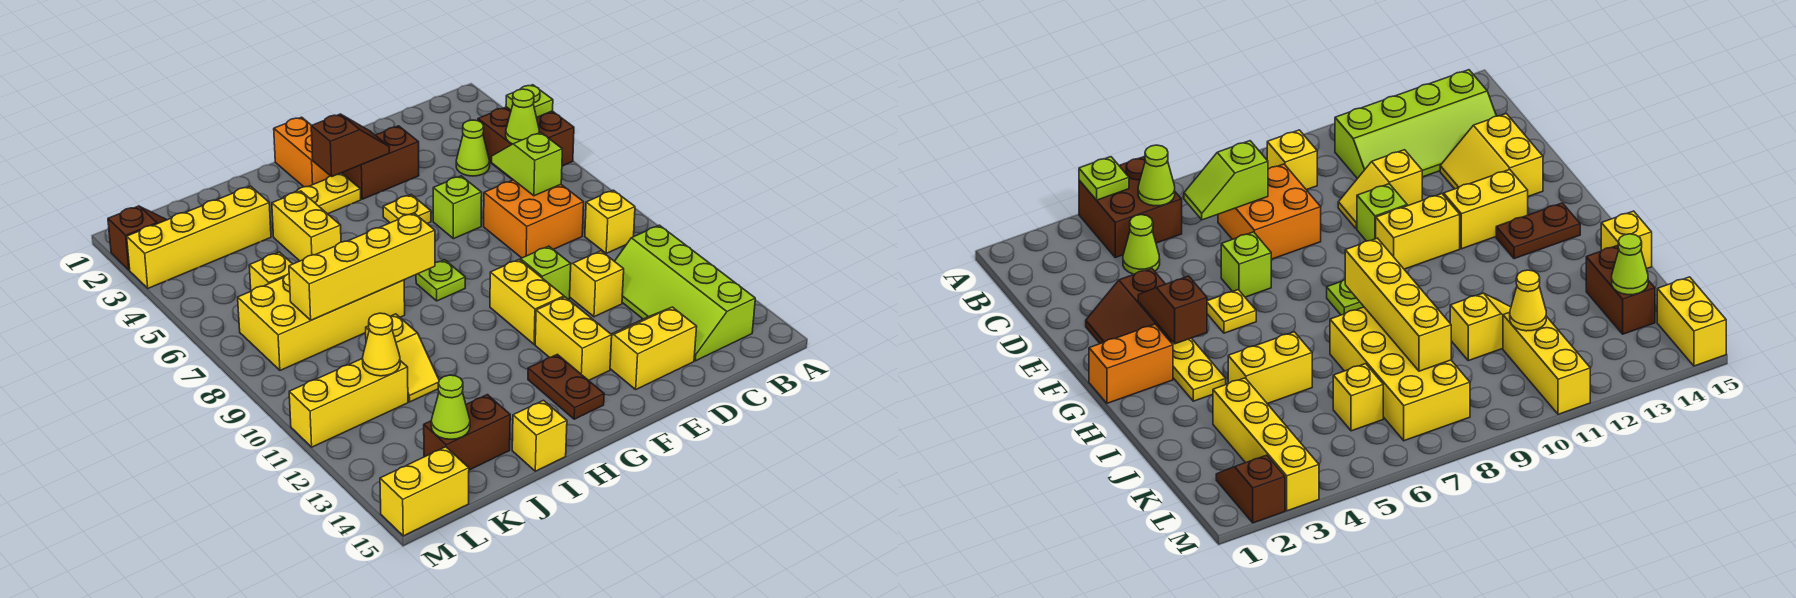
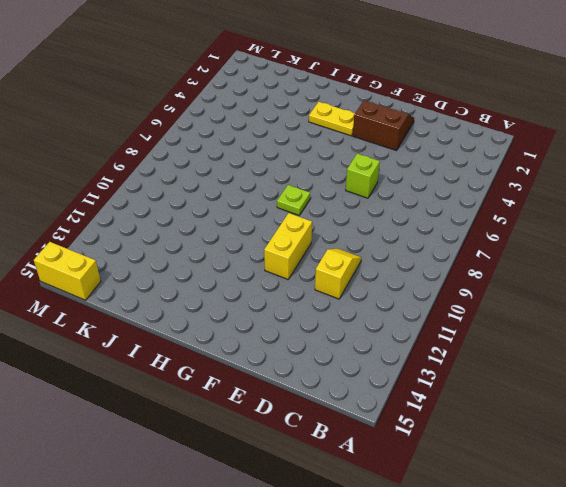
none -> brown 2x2 brick [478,107,574,180]
none -> yellow 1x1 brick [585,190,635,253]
none -> lime 2x4 slope [615,225,755,361]
none -> lime 1x1 cone [456,120,490,176]

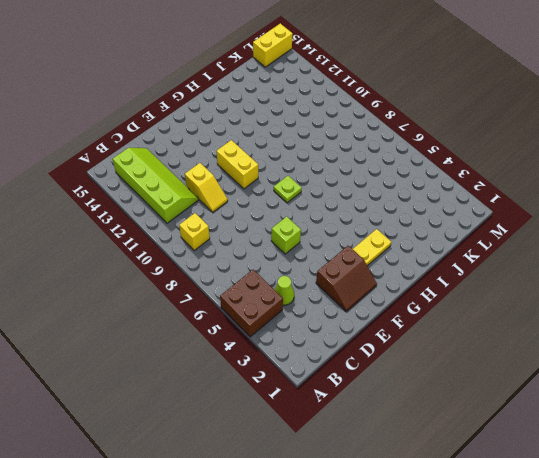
none -> orange 2x2 brick [484,180,584,258]
none -> yellow 2x2 slope [610,307,697,389]
none -> lime 1x1 brick [521,246,571,299]
none -> yellow 1x1 plate [383,195,431,223]

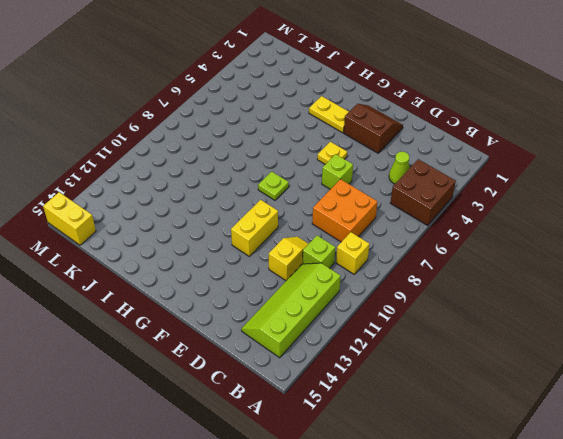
lime 1x1 brick [303,236,335,268] -> lime 1x1 brick moved to [521,246,571,299]
none -> yellow 2x2 slope [610,307,697,389]
none -> yellow 1x2 brick [535,297,612,380]
none -> orange 1x2 brick [274,117,330,187]
none -> brown 1x2 plate [528,354,604,419]

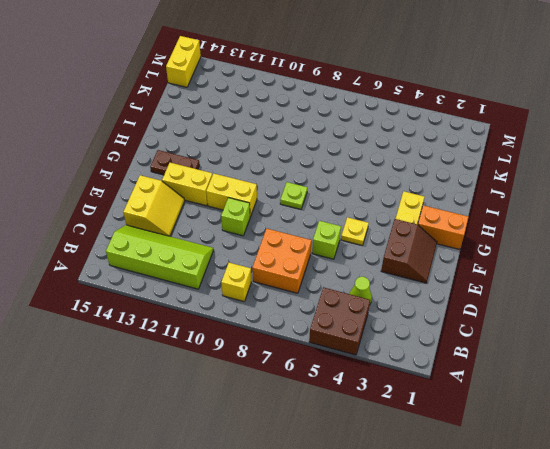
none -> yellow 1x2 slope [570,251,624,317]
none -> yellow 1x2 brick [272,191,341,261]
none -> yellow 2x4 brick [238,274,405,370]
none -> yellow 1x1 brick [512,400,567,471]

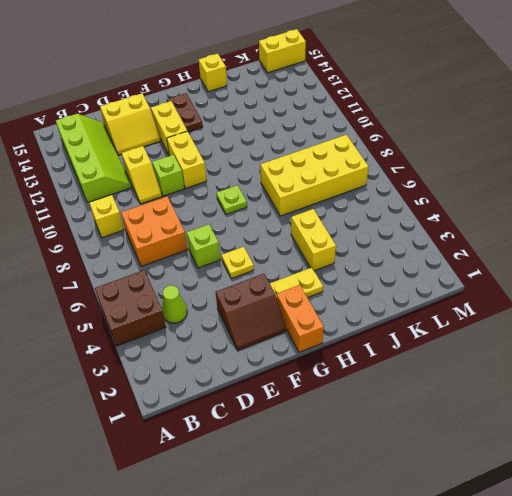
none -> yellow 1x4 brick [127,186,271,288]
none -> yellow 1x2 slope [366,314,439,402]
none -> brown 1x2 brick [424,395,510,470]
none -> yellow 1x1 brick [249,252,292,291]

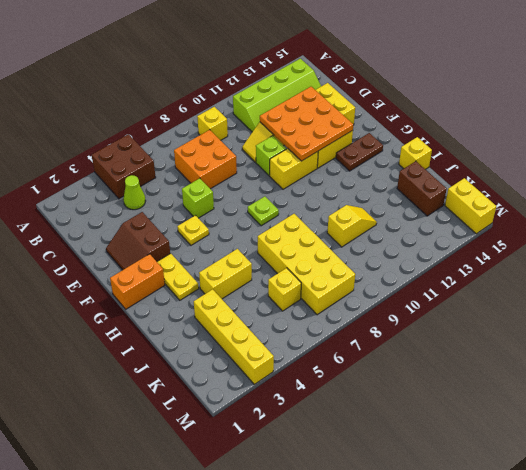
orange 3x3 plate [260,87,353,161] -> none
none -> yellow 1x3 brick [289,359,408,447]
none -> brown 1x2 slope [108,206,167,270]
none -> lime 1x1 plate [506,85,553,117]
none -> lime 1x1 cone [506,89,539,144]

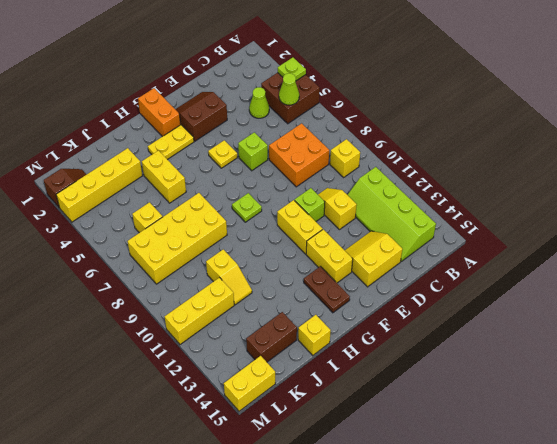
none -> lime 1x2 slope [492,132,562,196]
none -> brown 1x2 slope [311,114,389,176]
none -> yellow 1x4 brick [289,213,435,320]
none -> yellow 1x1 cone [362,313,400,376]

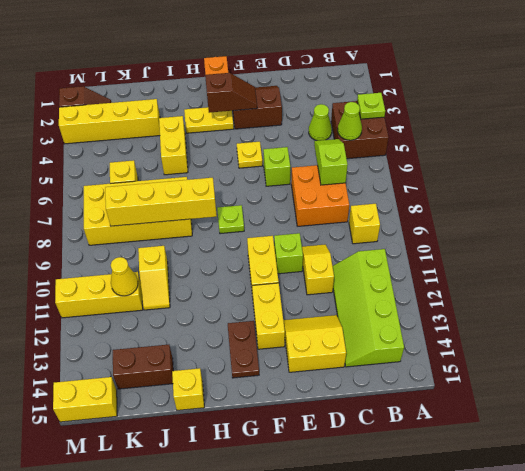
none -> lime 1x1 cone [431,375,470,439]

